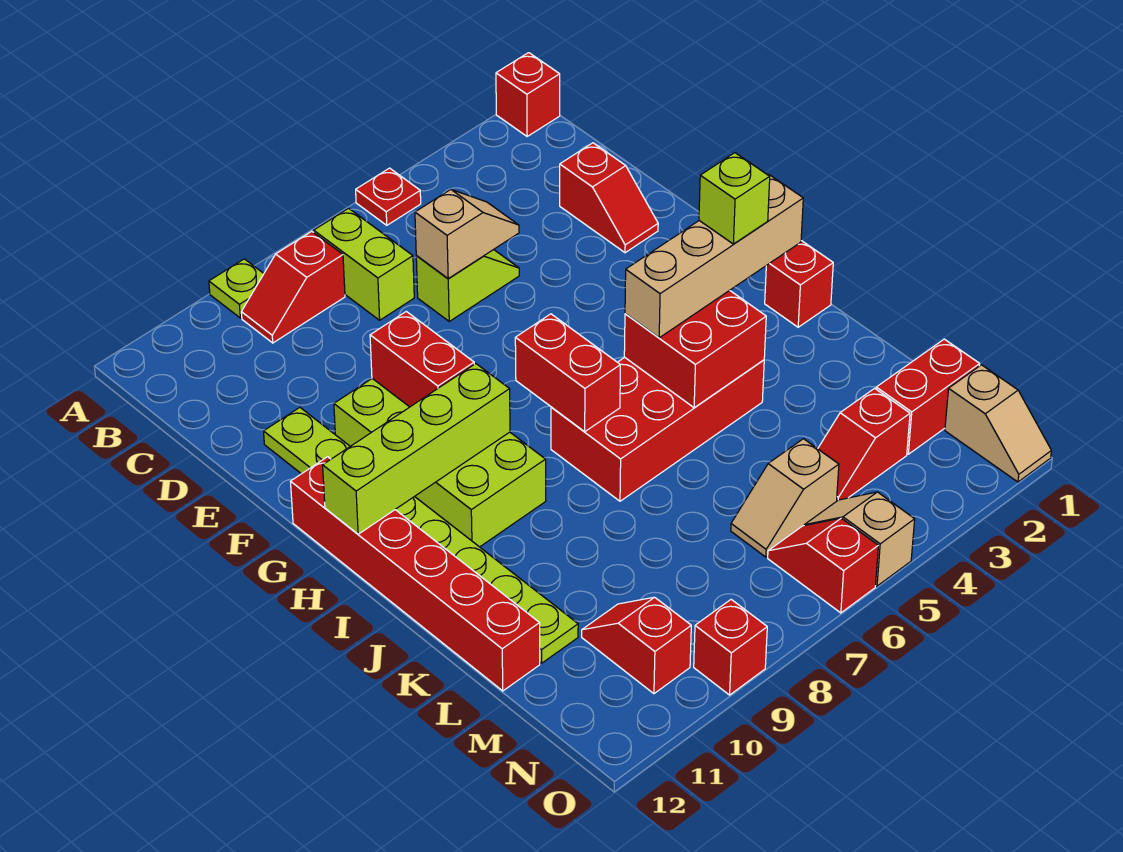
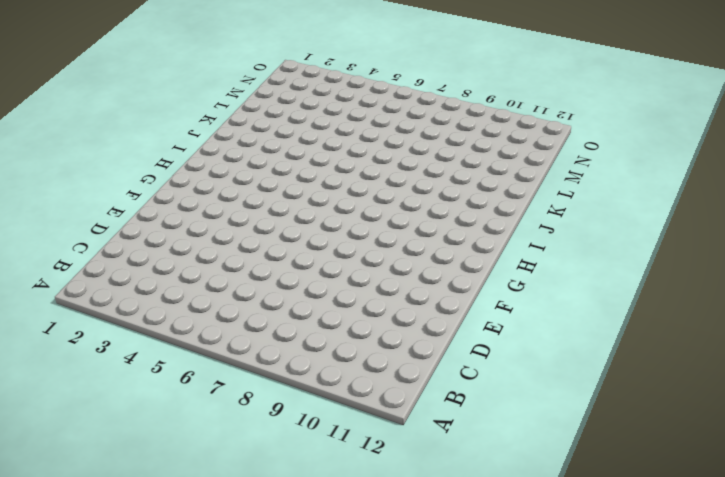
none -> red 1x1 brick [496,53,560,136]
none -> red 1x1 plate [356,168,421,225]
none -> lime 1x1 plate [209,259,264,318]

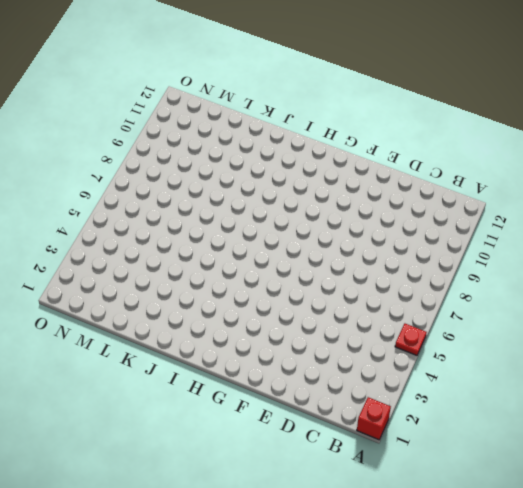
none -> lime 1x1 plate [209,259,264,318]
none -> lime 1x2 brick [314,208,414,320]
none -> red 1x2 slope [241,231,345,343]

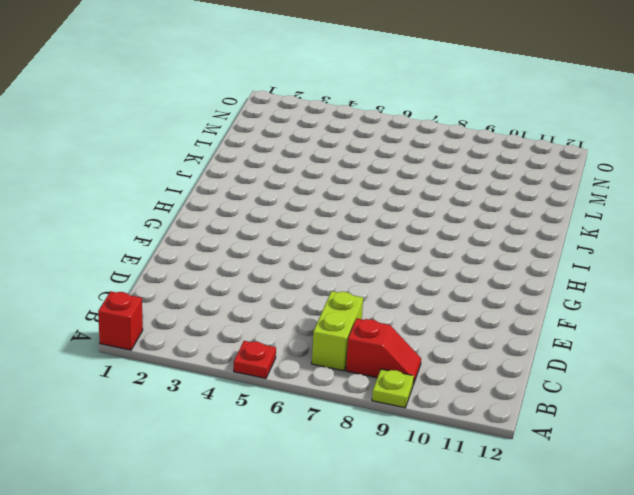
none -> red 1x2 slope [560,143,658,253]
none -> lime 1x2 slope [416,250,519,321]
none -> lime 1x8 plate [264,407,578,663]

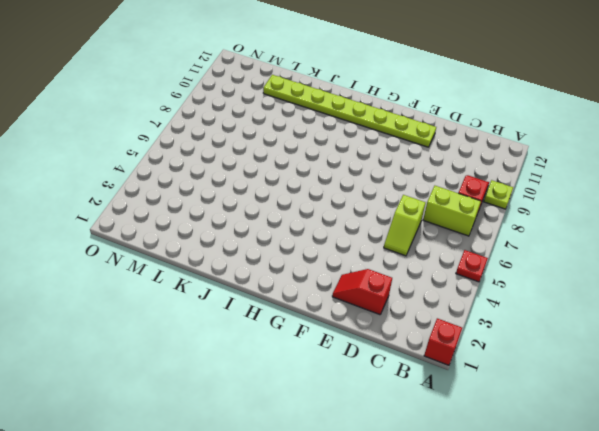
none -> lime 2x4 brick [334,379,546,547]
none -> red 1x6 brick [291,457,540,691]
none -> red 1x1 brick [765,241,833,327]

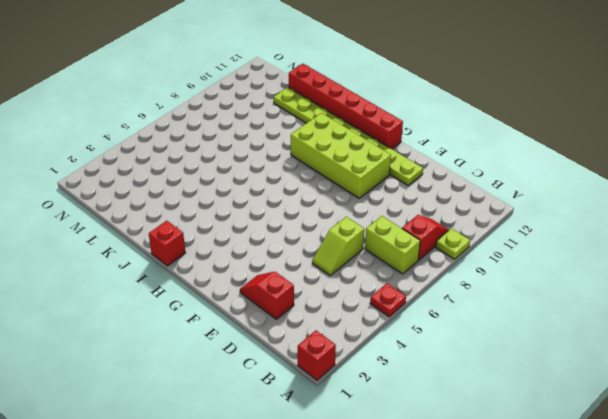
none -> red 2x4 brick [551,357,764,501]
none -> red 1x2 brick [876,339,980,454]
none -> red 1x2 slope [818,388,910,501]

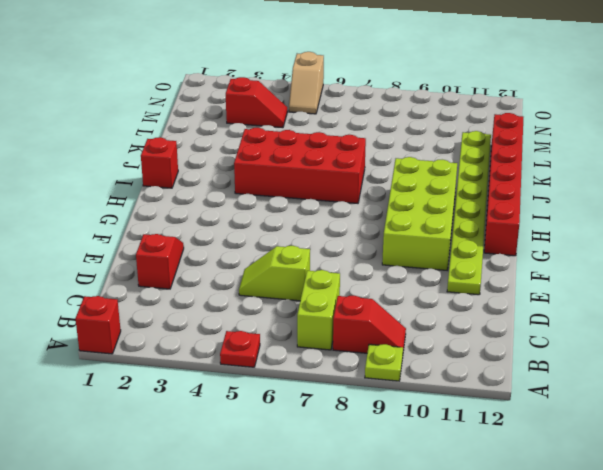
none -> red 1x2 brick [876,339,980,454]
none -> tan 1x2 slope [731,439,839,557]
none -> red 1x2 slope [582,597,691,694]

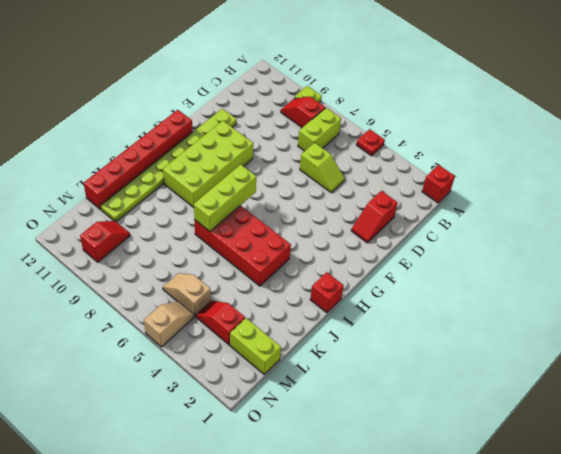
lime 1x3 brick [194,165,256,231] -> red 1x2 brick [515,314,620,432]
lime 1x2 brick [230,318,281,374] -> red 1x2 brick [876,339,980,454]
none -> tan 1x2 slope [945,365,1051,482]
none -> red 1x2 slope [768,518,878,613]
none -> red 1x1 brick [694,600,767,695]

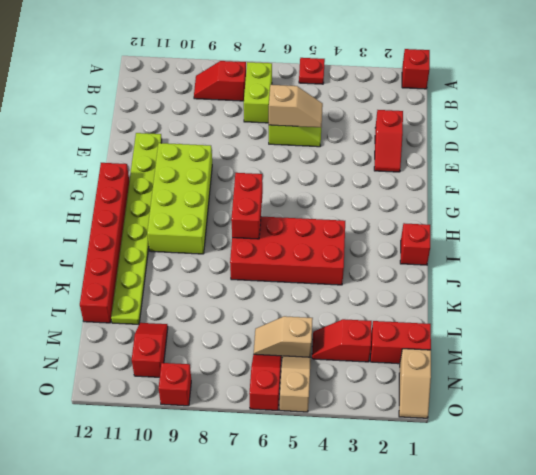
none -> lime 1x1 plate [209,259,264,318]
none -> red 1x2 brick [370,311,474,407]
none -> lime 1x4 brick [323,364,510,534]

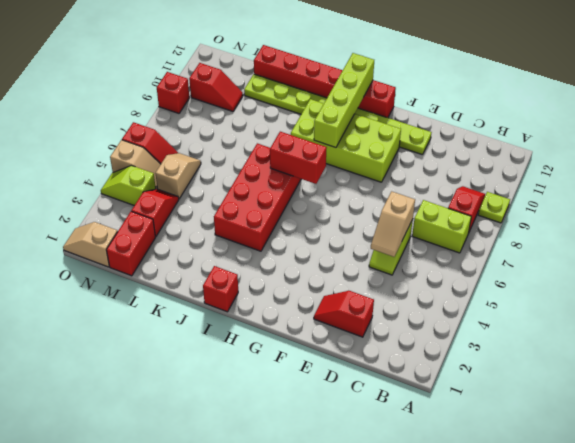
lime 1x2 slope [101,166,156,205] -> none
none -> red 1x1 brick [496,53,560,136]
none -> red 1x1 plate [356,168,421,225]
none -> red 1x2 brick [370,311,474,407]

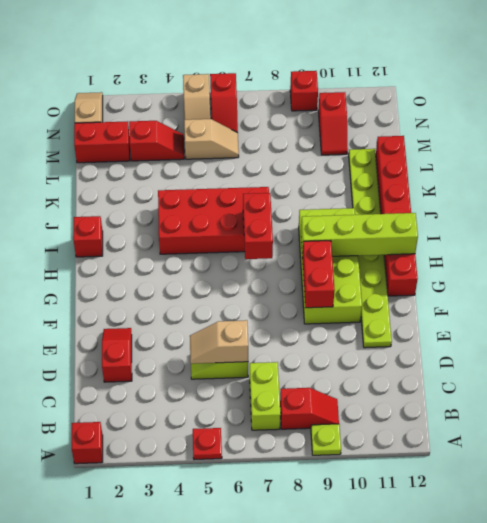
none -> red 2x2 brick [624,290,766,408]
none -> tan 1x4 brick [625,175,803,338]
none -> lime 1x1 brick [699,153,770,244]

